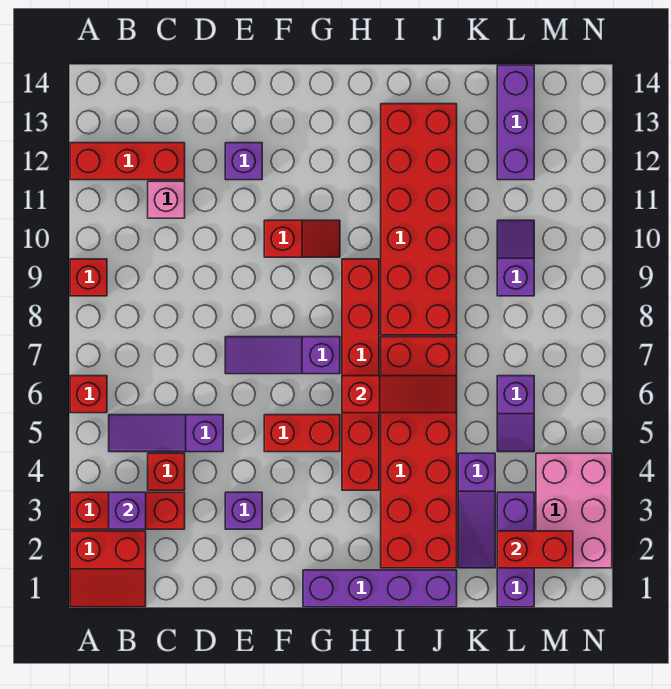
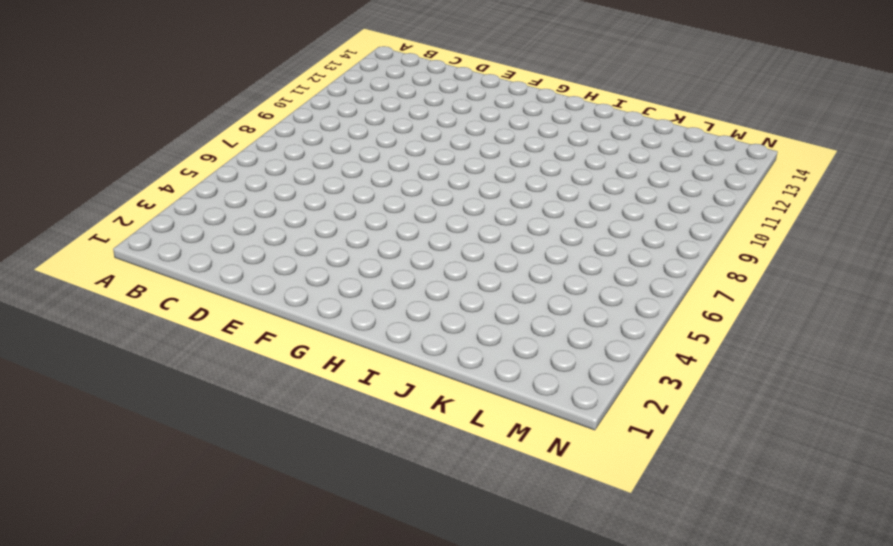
none -> red 2x2 slope [70,531,146,607]
none -> red 1x3 brick [70,492,185,529]
none -> red 1x1 brick [70,376,107,413]

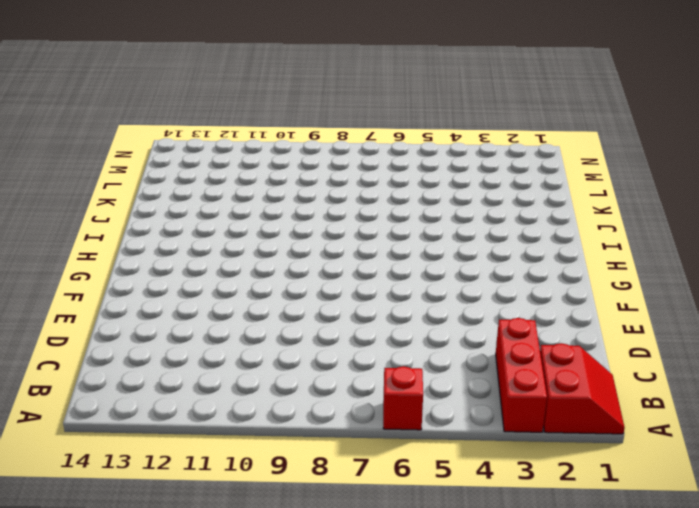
none -> red 1x1 brick [70,259,107,296]
none -> red 1x3 brick [70,143,185,180]
none -> purple 1x3 slope [109,415,223,452]

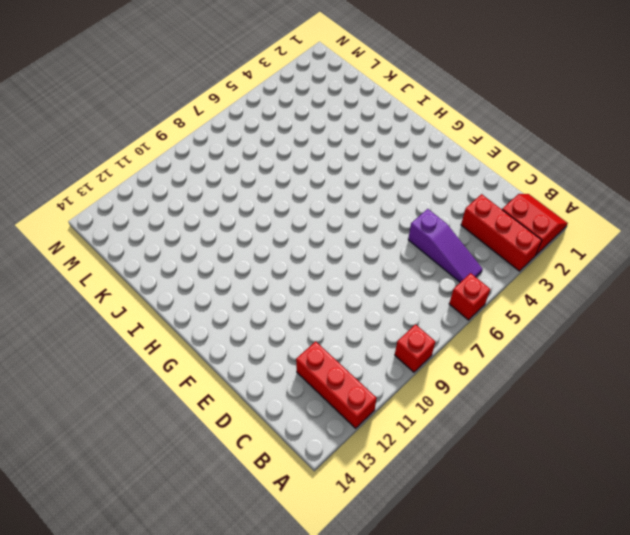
none -> red 1x1 brick [148,453,185,490]
none -> pink 1x1 brick [148,181,185,218]
none -> purple 1x1 brick [225,492,262,529]

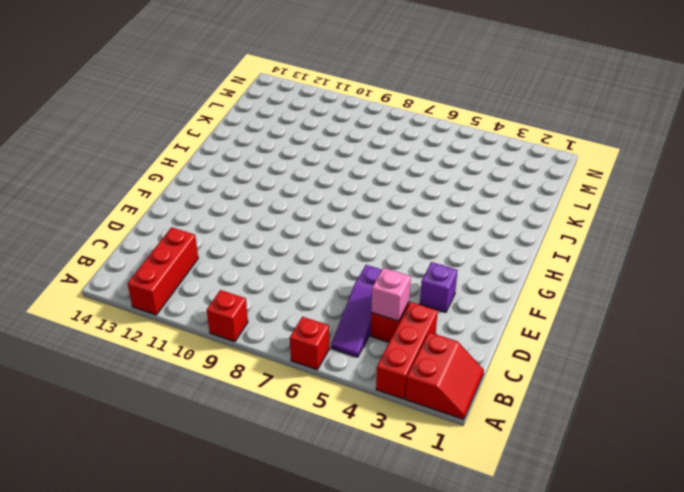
pink 1x1 brick [371,268,411,321] -> pink 1x1 brick moved to [148,181,185,218]
none -> purple 1x3 slope [225,337,340,374]
none -> purple 1x1 brick [225,143,262,180]
none -> red 1x2 brick [264,415,340,452]

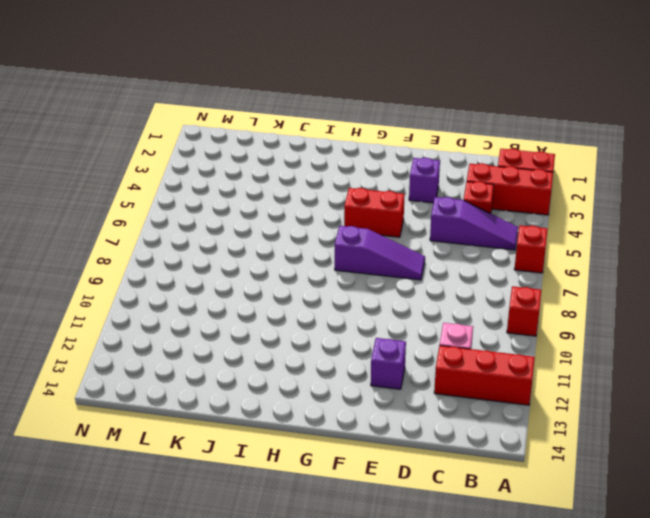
none -> red 1x2 slope [264,220,340,257]
none -> purple 1x4 brick [303,570,457,607]
none -> red 1x6 brick [342,259,379,490]

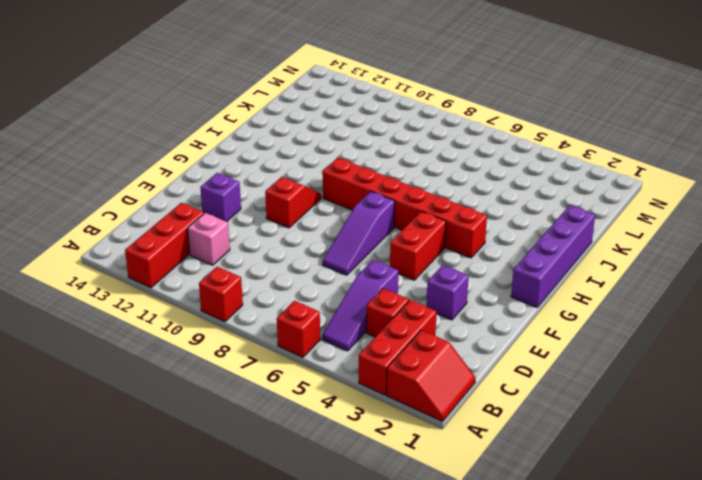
none -> red 2x6 brick [381,337,457,568]
none -> red 2x6 brick [381,104,457,335]
none -> purple 1x3 slope [458,453,495,568]

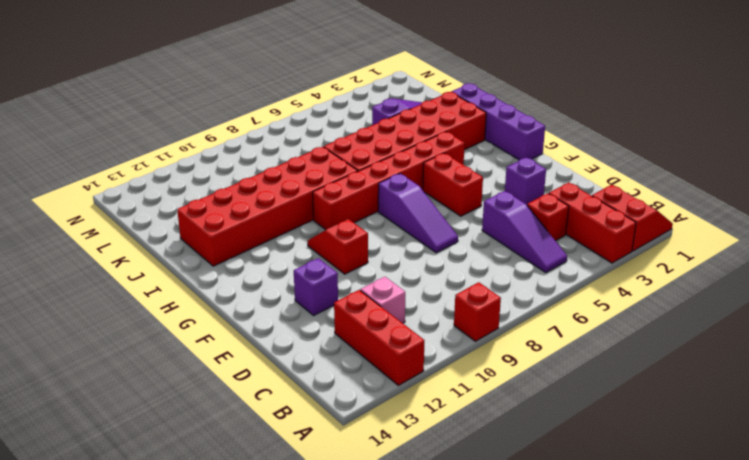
none -> red 1x1 brick [70,376,107,413]
none -> purple 1x3 brick [497,492,534,607]
none -> purple 1x2 slope [497,376,534,452]

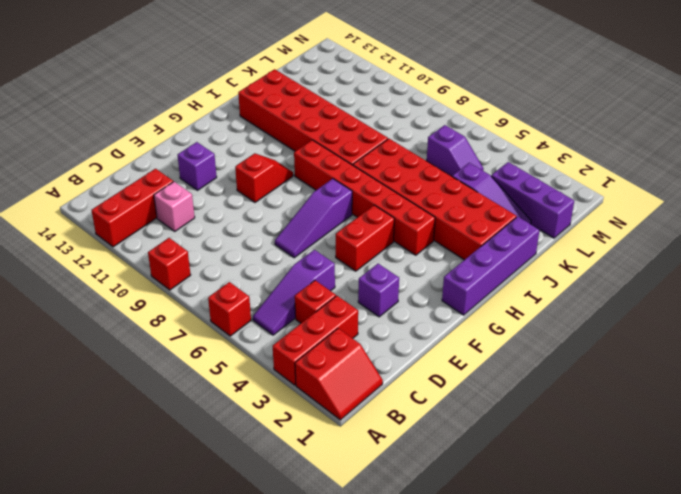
none -> purple 1x2 slope [497,220,534,296]
none -> purple 1x3 brick [497,65,534,180]
none -> pink 2x3 brick [536,453,612,568]

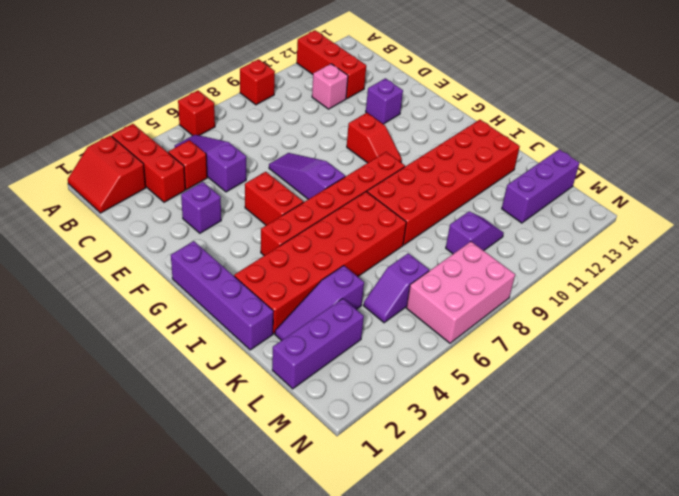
pink 2x3 brick [407,242,515,343] -> pink 2x3 brick moved to [536,453,612,568]
none -> purple 1x1 brick [109,492,146,529]
none -> red 1x3 slope [342,376,457,413]
none -> red 1x2 brick [497,531,573,568]

